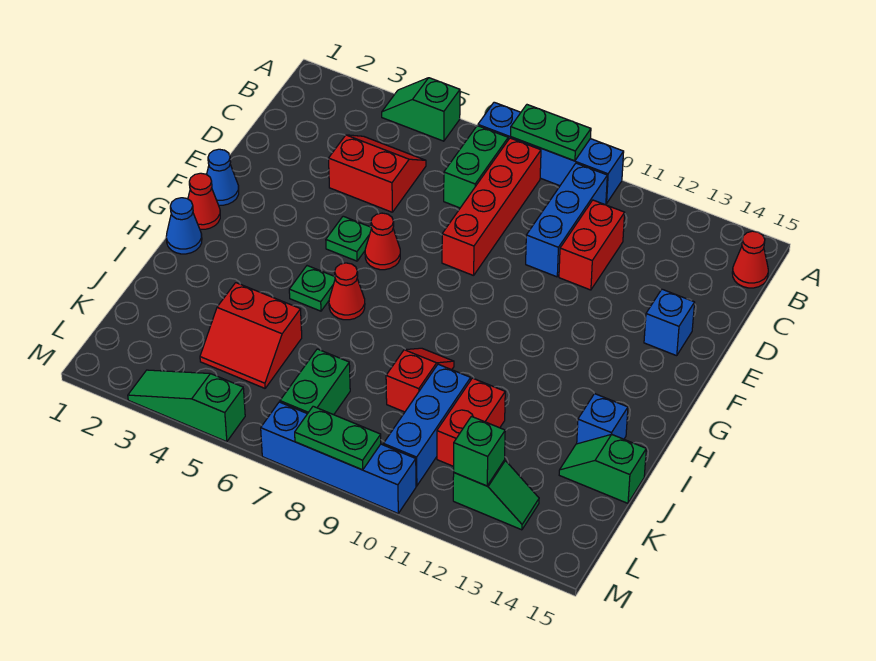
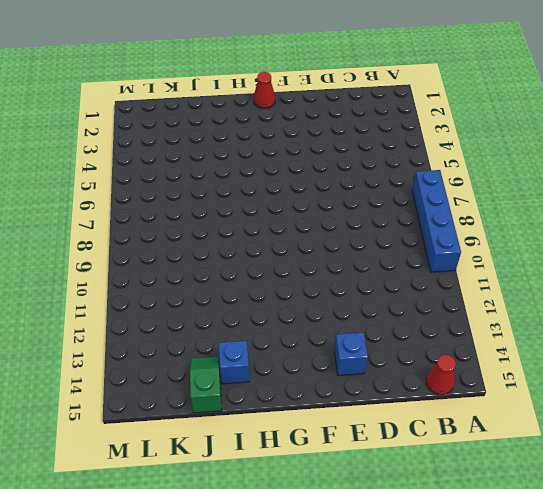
none -> green 1x2 slope [382,78,460,141]
none -> green 1x2 brick [444,126,508,208]
none -> red 1x4 brick [442,138,541,276]

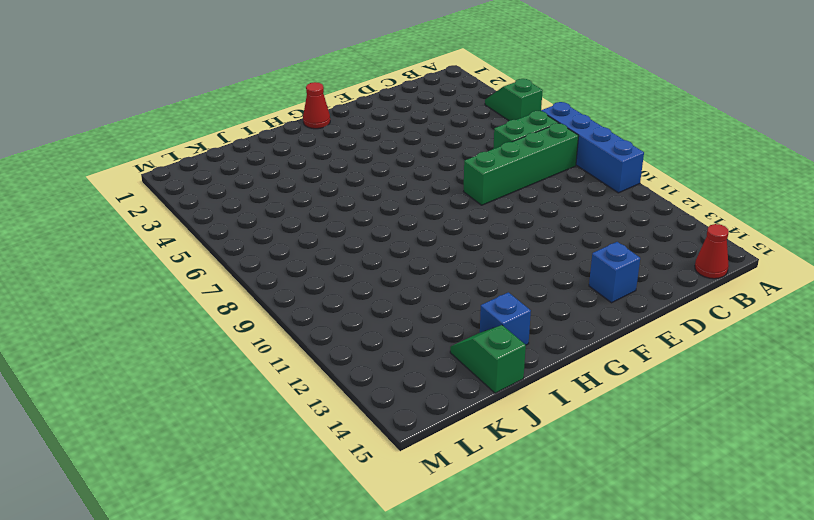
green 1x4 brick [464,123,579,205] -> red 1x4 brick [442,138,541,276]
none -> blue 1x3 brick [526,163,607,277]
none -> red 2x2 slope [329,135,426,212]
none -> red 1x2 brick [559,200,625,290]

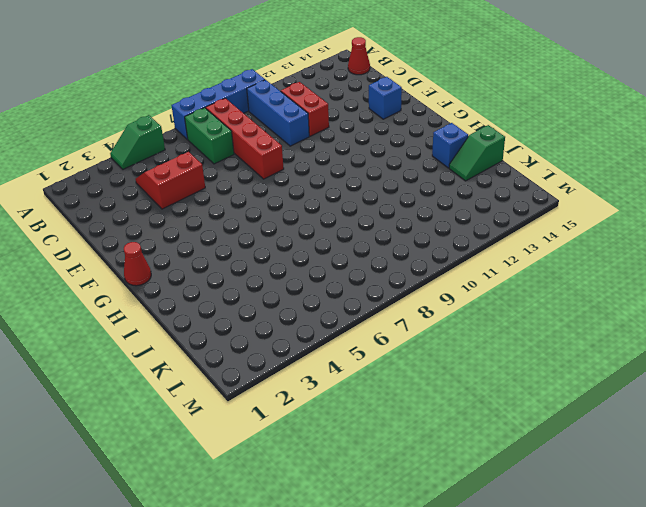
none -> blue 1x1 cone [207,149,239,205]
none -> green 1x1 plate [326,216,371,261]
none -> red 1x1 cone [365,213,400,270]

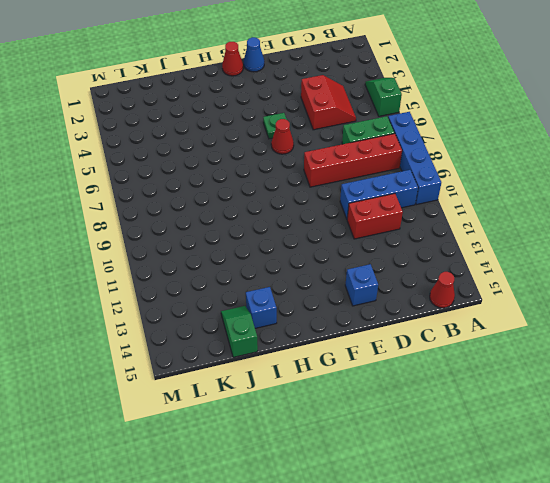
none -> blue 1x1 cone [166,198,202,254]
none -> green 1x1 plate [289,266,335,311]
none -> red 1x1 cone [329,263,365,320]

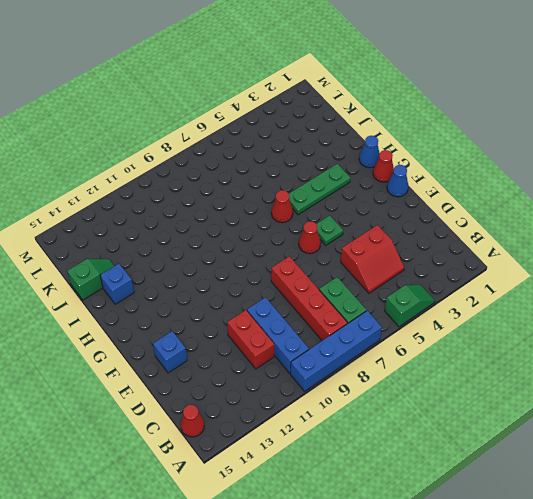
green 1x3 plate [289,164,350,215] -> green 1x1 plate [289,266,335,311]
none -> red 1x2 slope [386,348,454,412]
none -> red 2x2 slope [200,283,302,388]
none -> blue 1x3 brick [383,364,471,486]

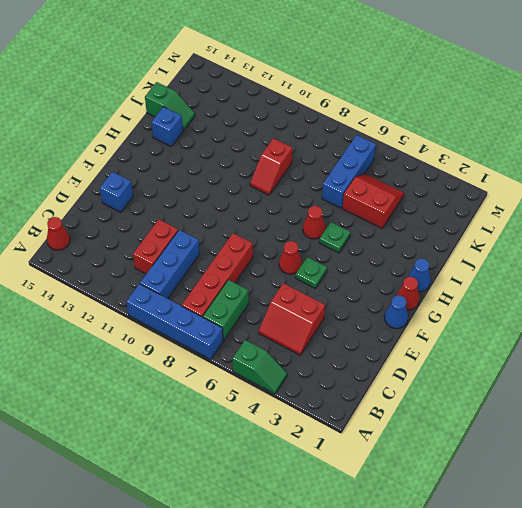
blue 1x3 brick [322,135,376,208] -> blue 1x3 brick moved to [383,364,471,486]
none -> red 1x2 brick [437,378,505,466]
none -> green 1x2 brick [280,349,350,415]
none -> green 1x2 slope [453,460,539,530]

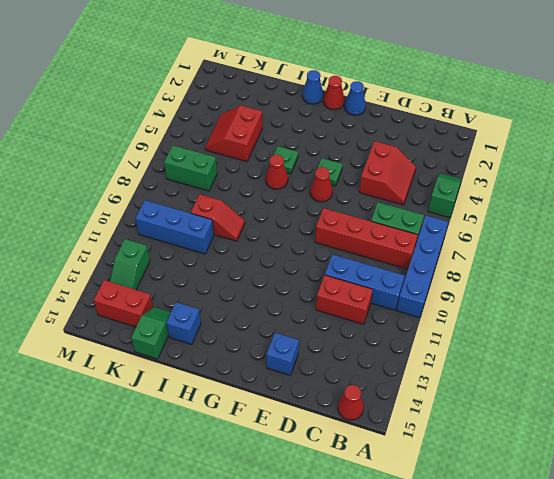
red 1x2 brick [94,280,153,327] -> red 1x2 brick moved to [437,378,505,466]
none -> green 1x3 slope [128,370,245,442]
none -> blue 1x4 brick [261,402,416,513]
none -> green 1x2 plate [511,105,591,161]

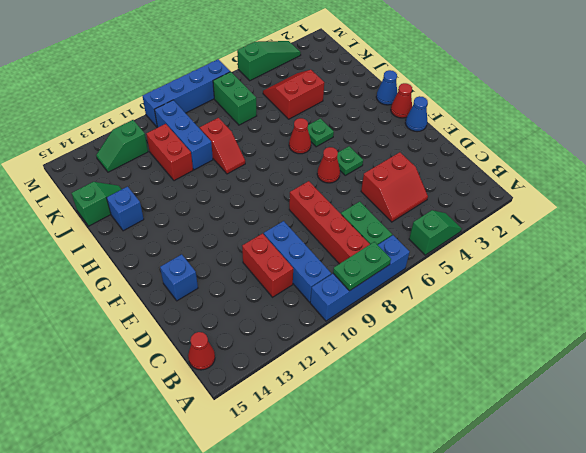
none -> green 1x1 brick [454,416,505,486]
none -> green 1x2 plate [295,406,381,470]

